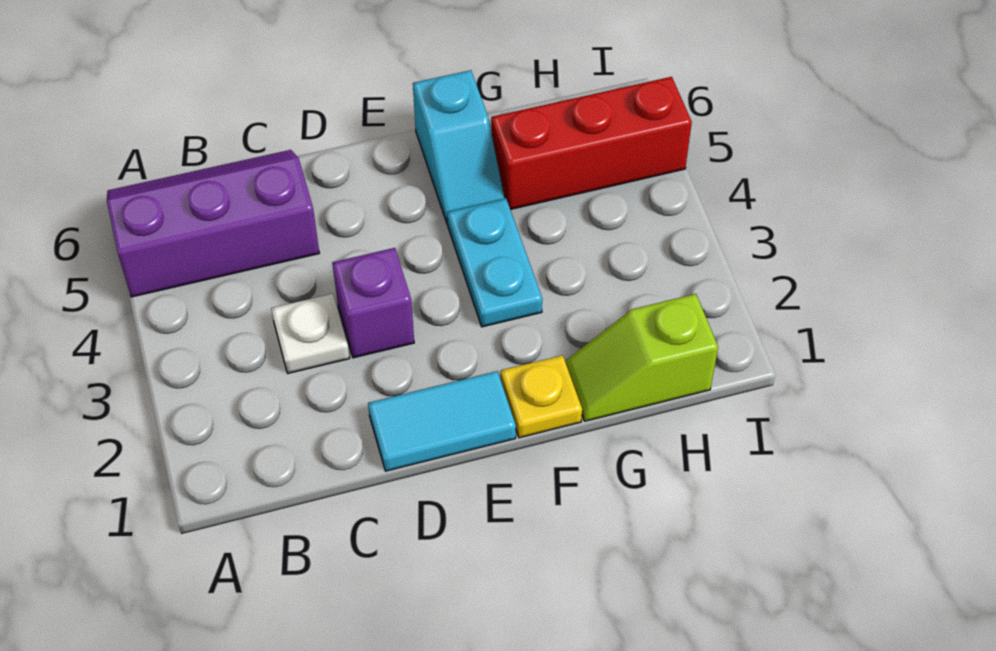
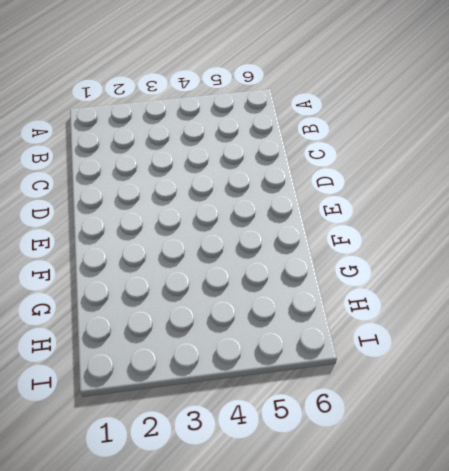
none -> purple 2x3 slope [107,150,319,297]
none -> white 1x1 plate [271,294,350,373]

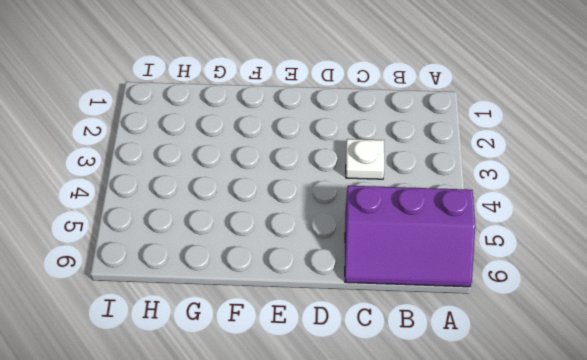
none -> cyan 1x2 tile [368,371,516,471]
none -> purple 1x1 brick [332,248,414,358]

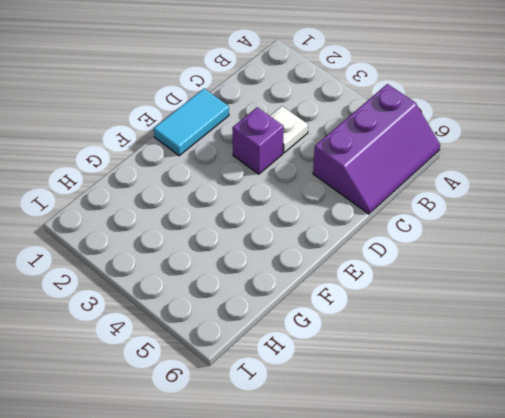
none -> yellow 1x1 plate [501,355,582,438]
none -> cyan 1x2 plate [447,198,542,327]

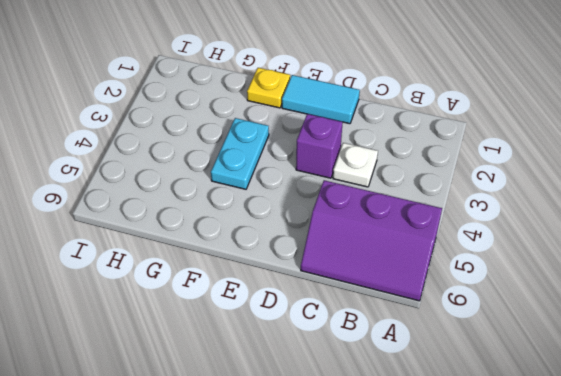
none -> cyan 1x2 slope [413,70,505,224]
none -> lime 1x2 slope [566,294,718,421]

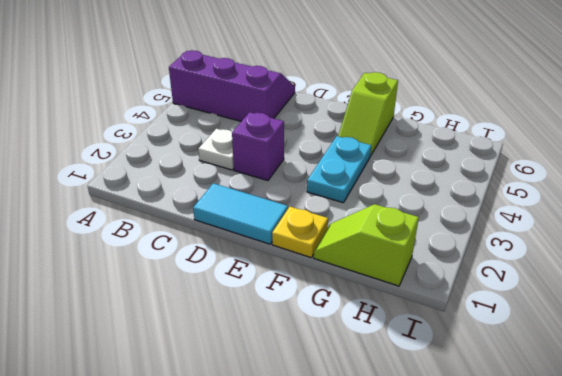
lime 1x2 slope [338,72,398,156] -> cyan 1x2 slope [413,70,505,224]
none -> red 1x3 brick [491,77,692,210]

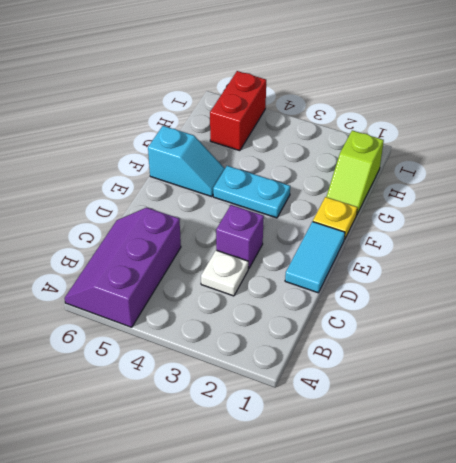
red 1x2 brick [210,71,266,151] -> red 1x3 brick [491,77,692,210]

